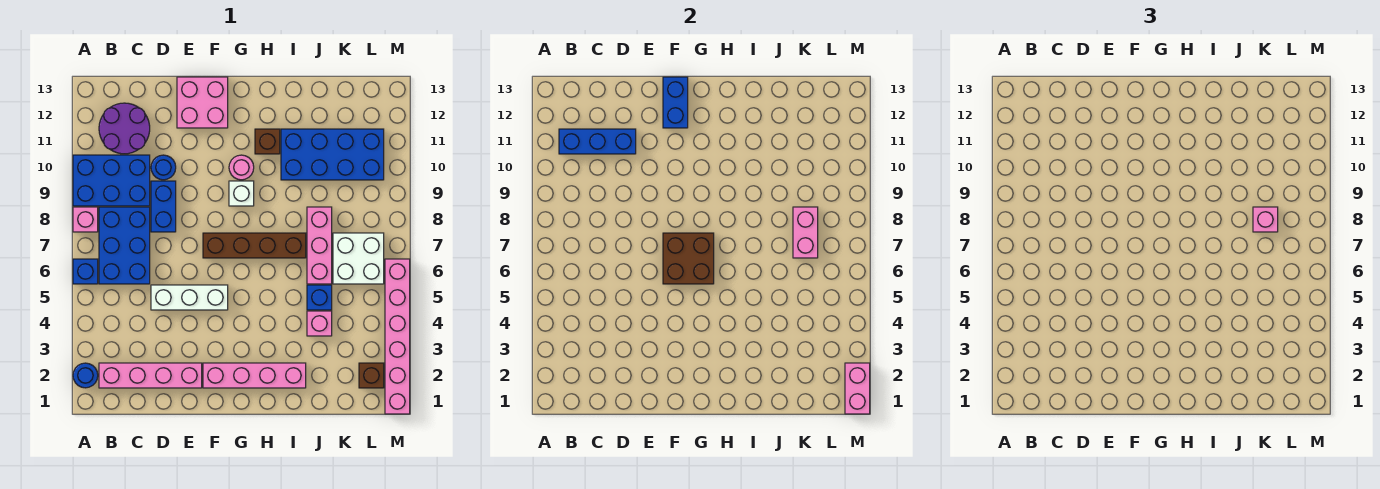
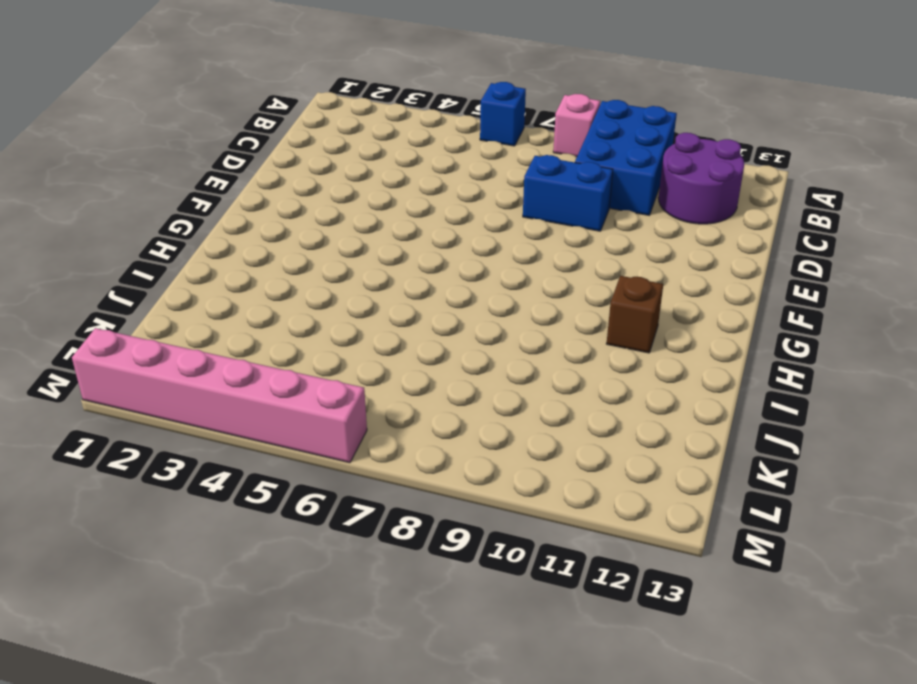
none -> blue 1x1 round brick [73,363,98,388]
none -> pink 1x4 brick [99,363,202,388]
none -> blue 2x3 brick [99,207,150,284]

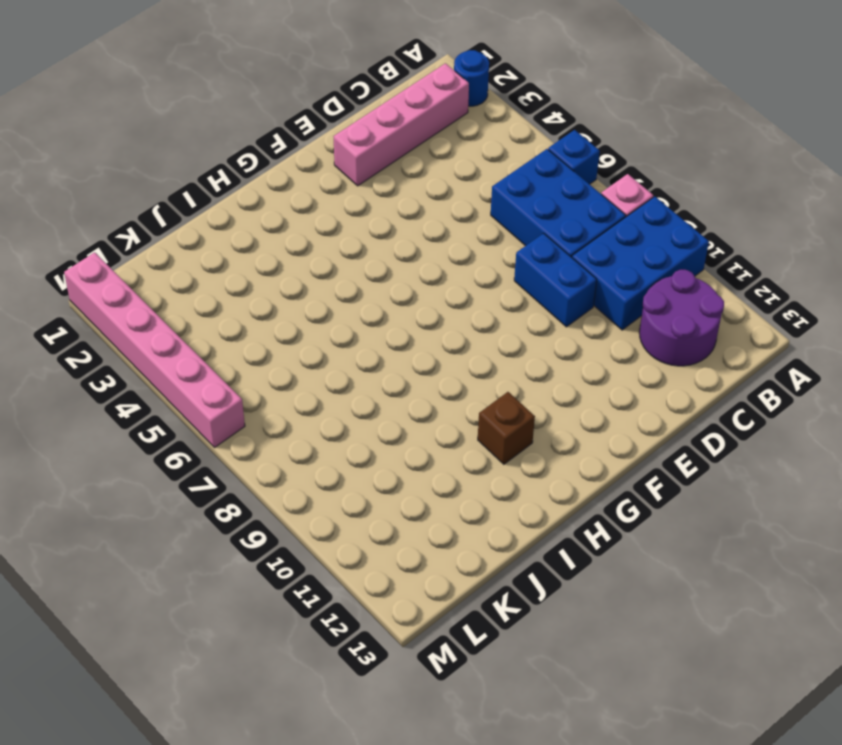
none -> white 1x3 brick [151,285,228,310]
none -> blue 1x1 round brick [151,155,176,180]
none -> pink 2x2 brick [177,77,228,128]

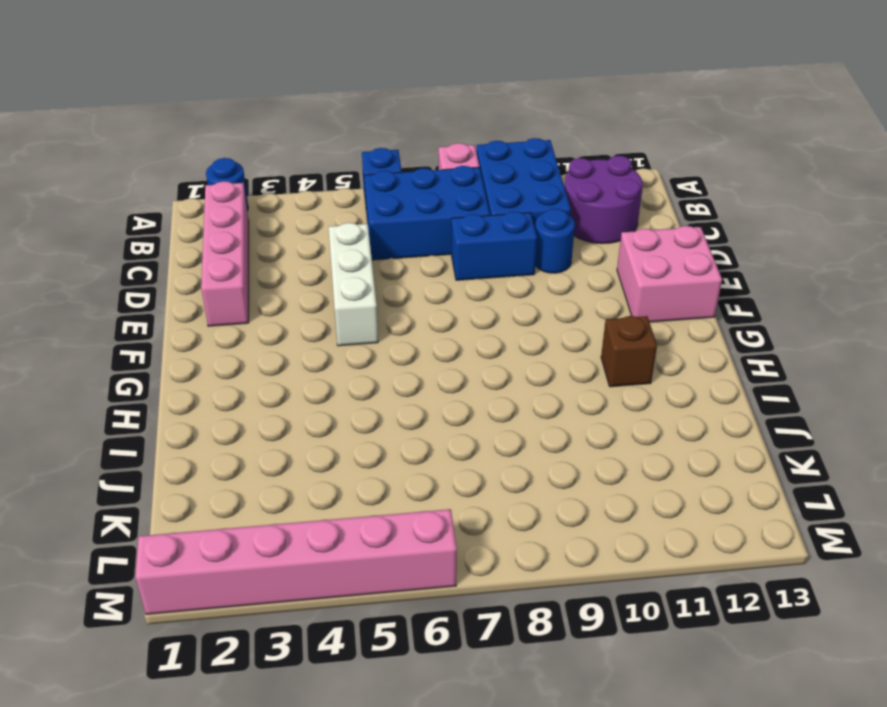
none -> pink 1x4 brick [203,363,306,388]
none -> brown 1x4 brick [203,233,306,258]
none -> white 1x1 brick [229,181,254,206]

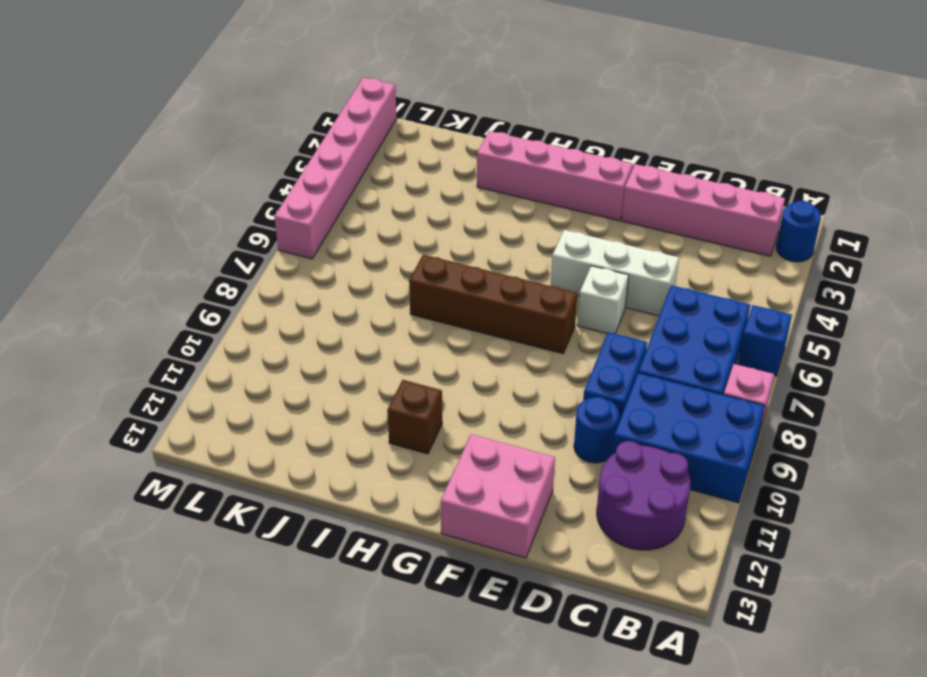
white 1x1 brick [577,266,629,334] -> white 1x1 brick moved to [229,181,254,206]
none -> pink 1x1 round brick [229,155,254,180]
none -> blue 2x4 brick [281,129,384,180]
none -> pink 1x1 brick [307,311,332,336]

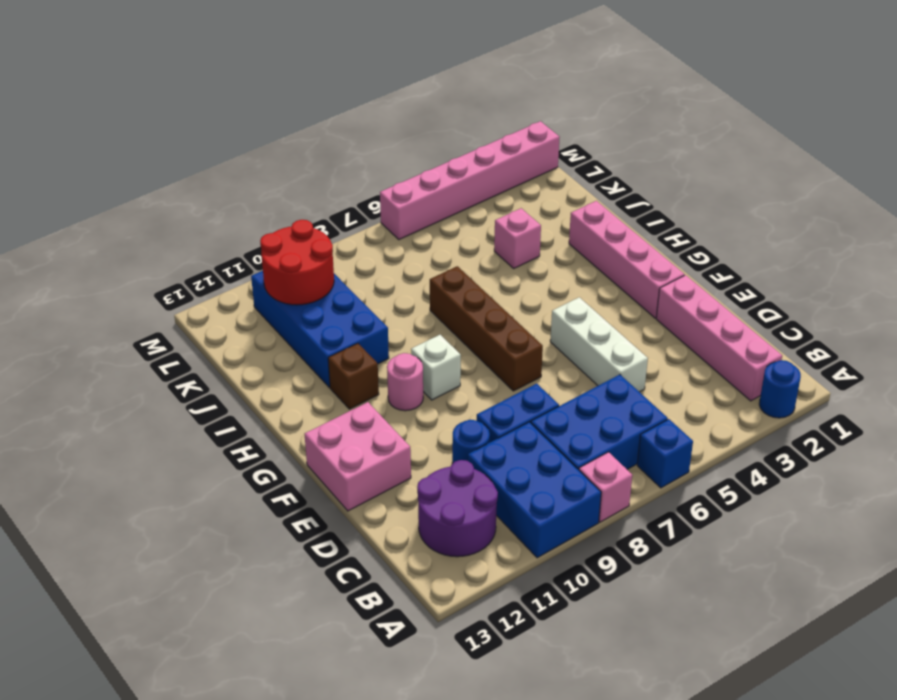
red 2x2 round brick [260,220,334,305] -> none
none -> blue 1x1 brick [307,285,332,310]
none -> pink 1x3 brick [307,207,332,284]
none -> white 2x2 brick [333,233,384,284]

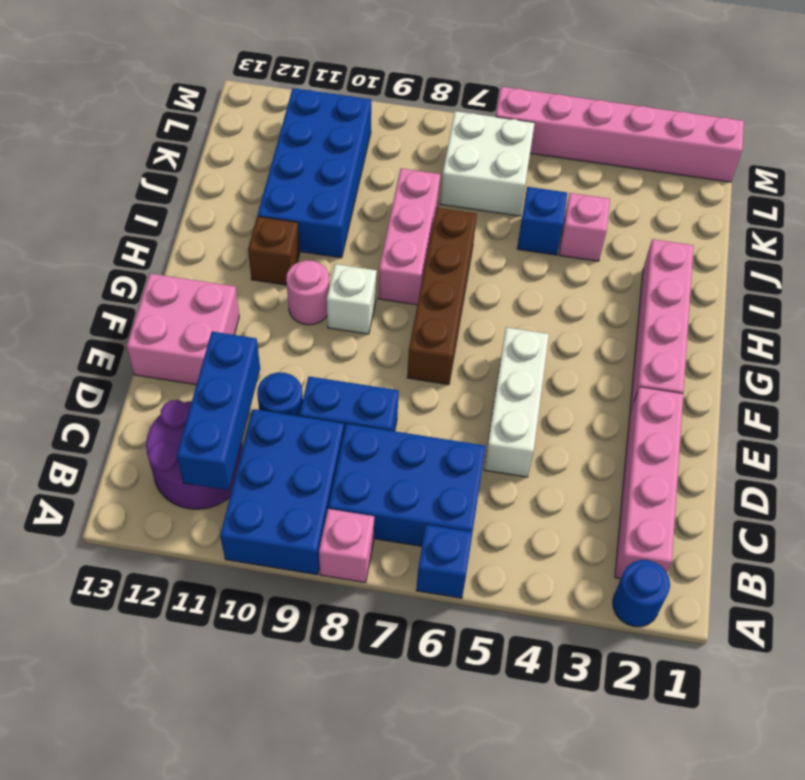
pink 1x3 brick [378,168,440,305] -> pink 1x3 brick turned to [307,207,332,284]
none -> brown 1x1 brick [359,363,384,388]
none -> brown 2x2 brick [663,233,714,284]
none -> blue 1x2 brick [663,77,688,128]

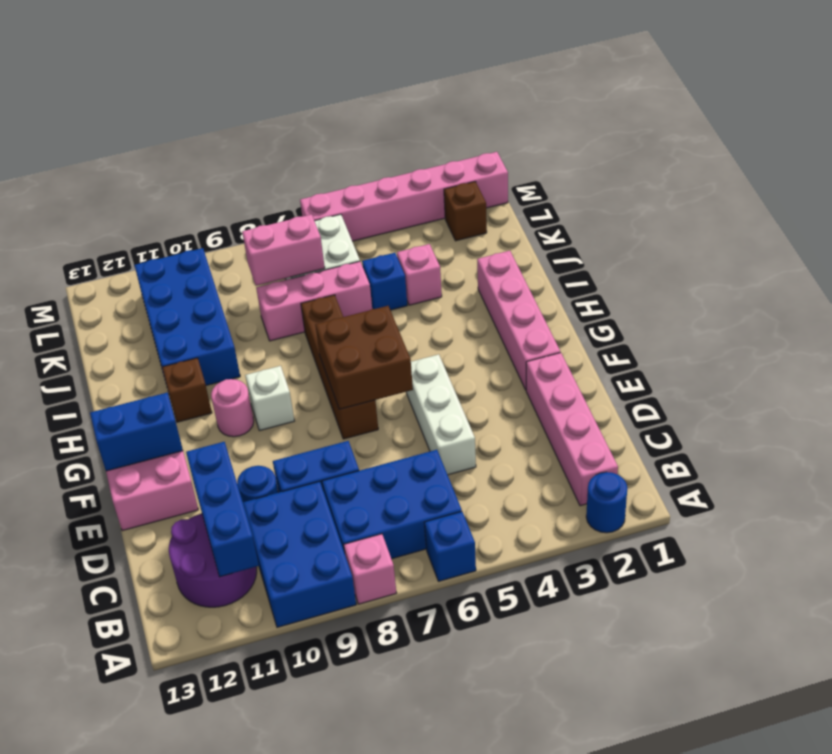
none -> pink 1x2 brick [845,363,870,414]
none -> pink 1x1 brick [1253,207,1278,232]

